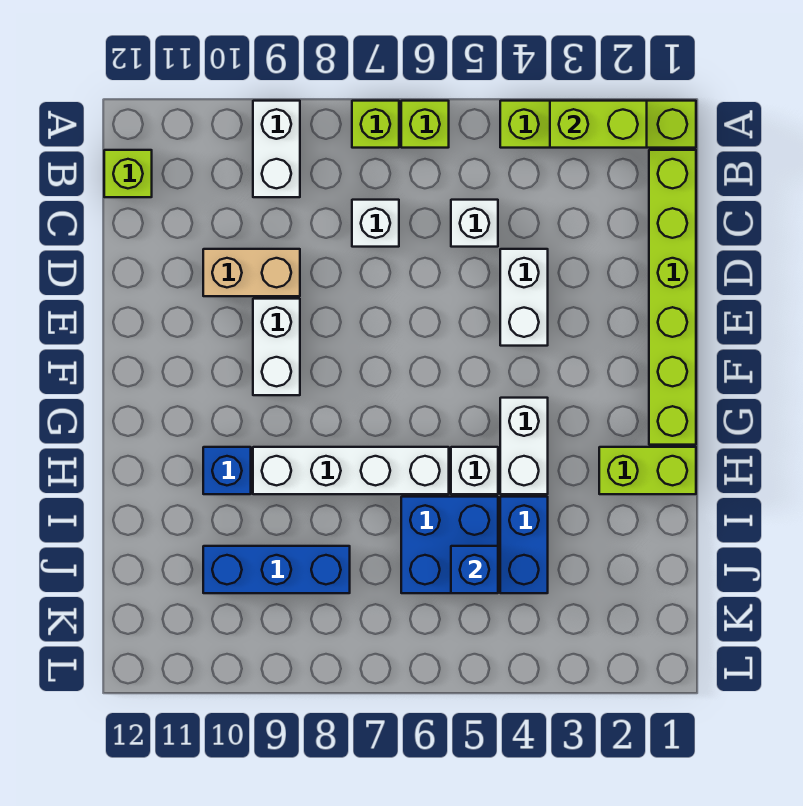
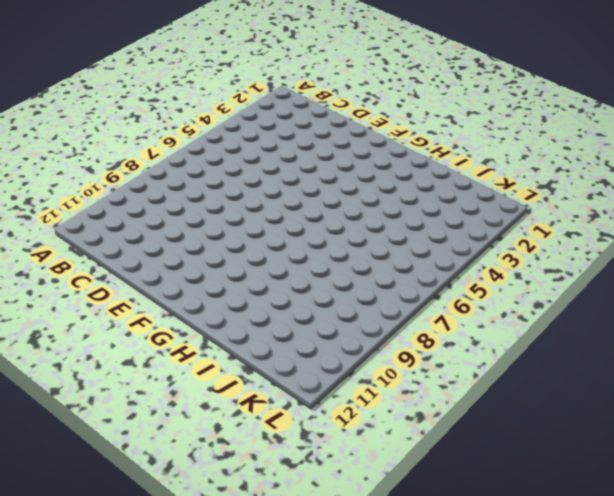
none -> lime 1x4 brick [500,101,696,148]
none -> lime 1x1 brick [401,101,449,148]
none -> lime 1x1 brick [352,101,399,148]

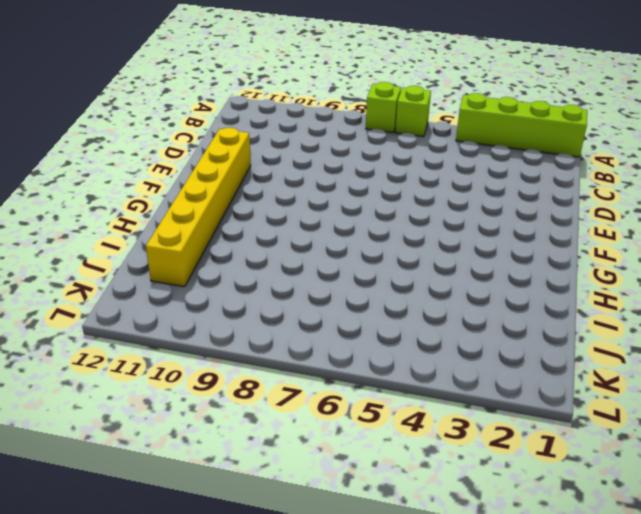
yellow 1x6 brick [146,128,251,287] -> none
none -> white 1x2 brick [253,101,300,197]
none -> lime 1x6 brick [649,150,696,445]
none -> lime 1x1 brick [104,150,152,197]

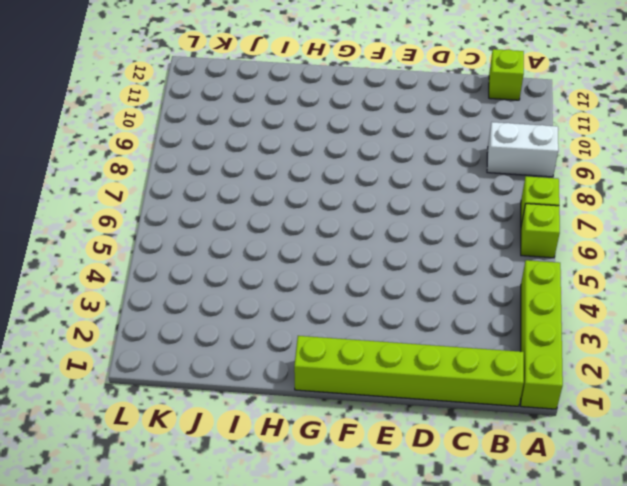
none -> white 1x1 brick [451,200,498,247]
none -> white 1x1 brick [352,200,399,247]
none -> white 1x2 brick [500,249,548,346]

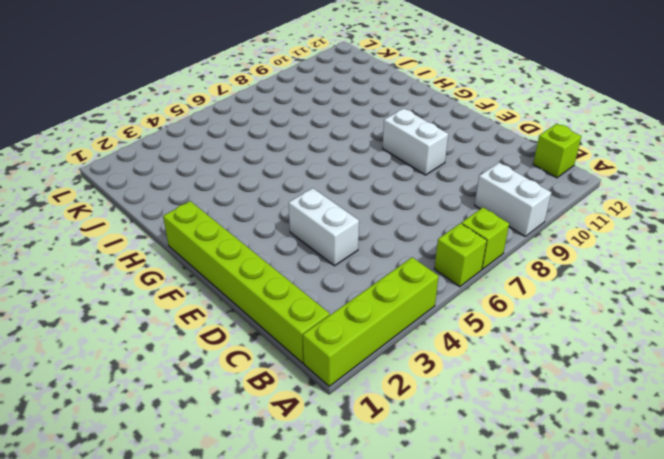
none -> white 1x1 brick [451,200,498,247]
none -> white 1x1 brick [352,200,399,247]
none -> tan 1x2 brick [203,249,300,296]

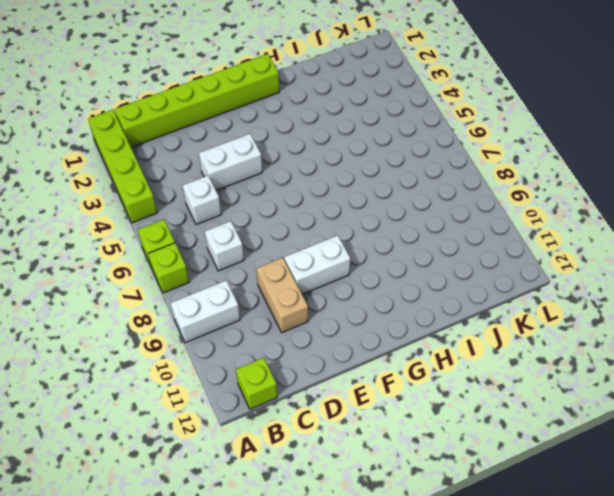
none -> white 1x2 brick [500,398,548,494]
none -> lime 1x2 brick [599,447,696,494]
none -> white 1x1 brick [451,447,498,494]

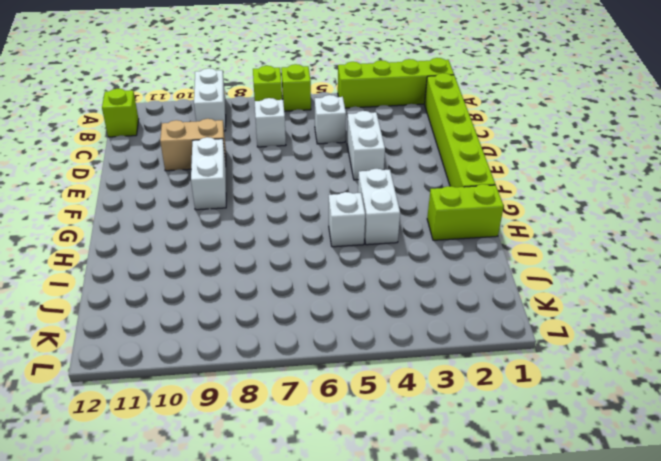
none -> white 1x4 brick [253,447,449,494]
none -> blue 1x1 brick [203,447,251,494]
none -> blue 1x2 brick [500,497,548,593]

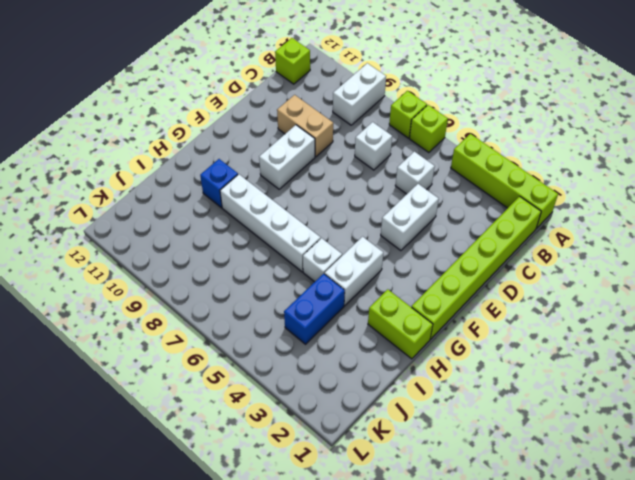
none -> blue 2x2 brick [401,497,498,593]
none -> blue 1x3 brick [203,546,350,593]
none -> lime 1x2 brick [550,101,647,148]

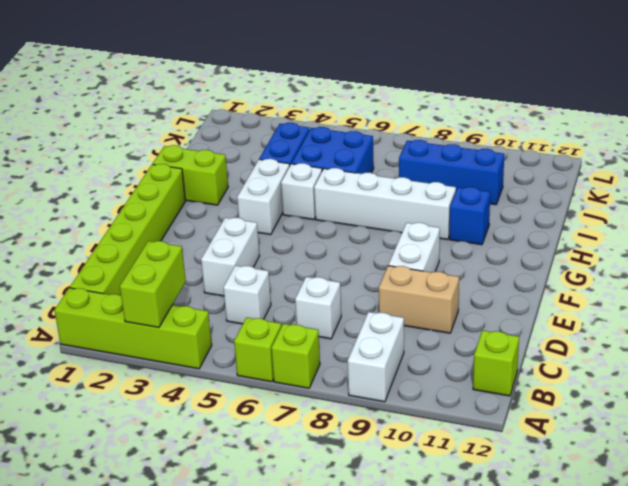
lime 1x2 brick [120,241,186,328] -> lime 1x2 brick turned to [550,101,647,148]
none -> blue 1x1 brick [451,546,498,593]

